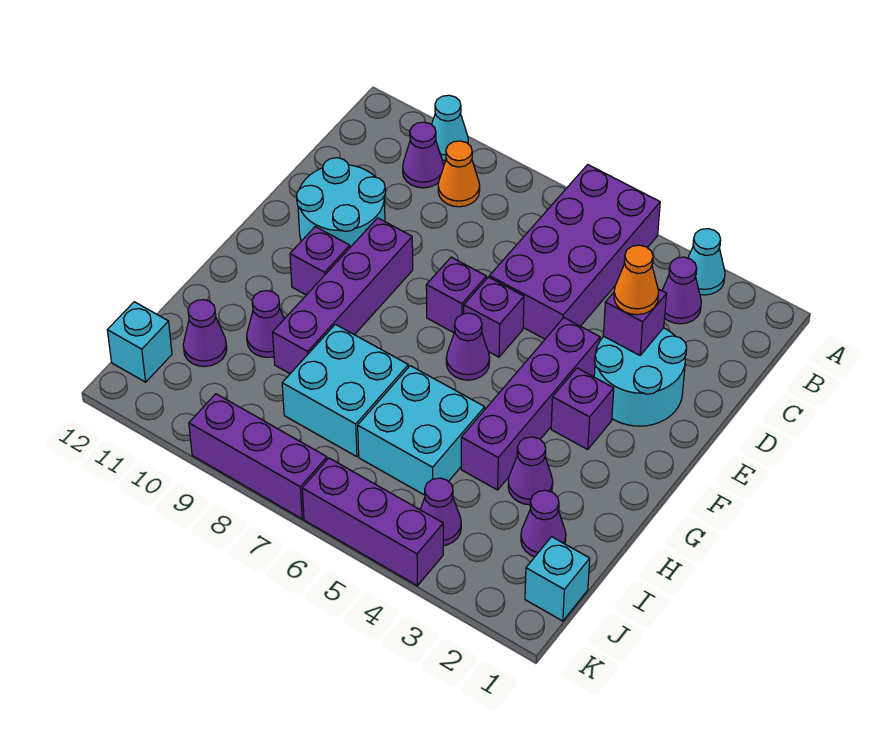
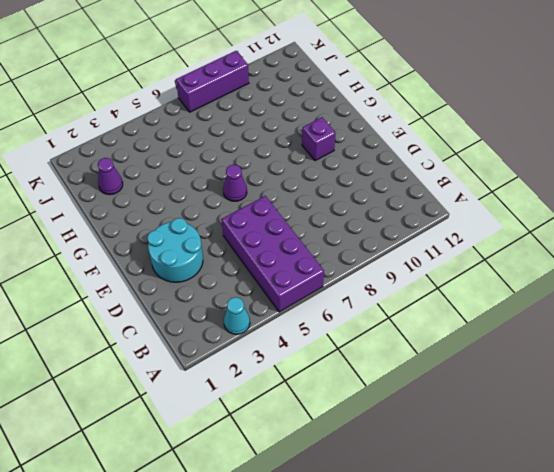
none -> cyan 1x1 cone [432,95,468,161]
none -> purple 1x1 cone [662,257,701,324]
none -> orange 1x1 cone [438,141,480,207]

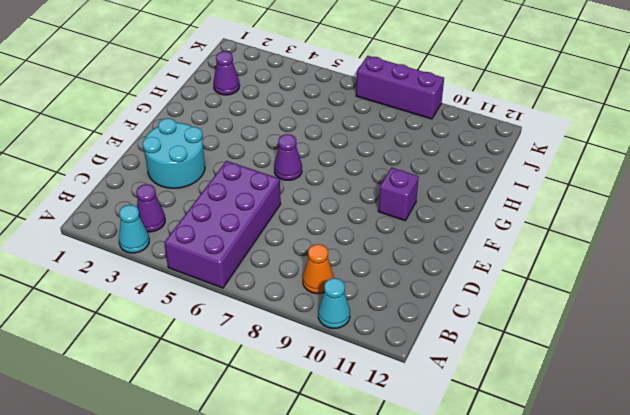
none -> purple 1x1 cone [403,122,444,188]
none -> cyan 2x2 round brick [296,158,385,247]
none -> purple 1x4 brick [461,318,600,490]

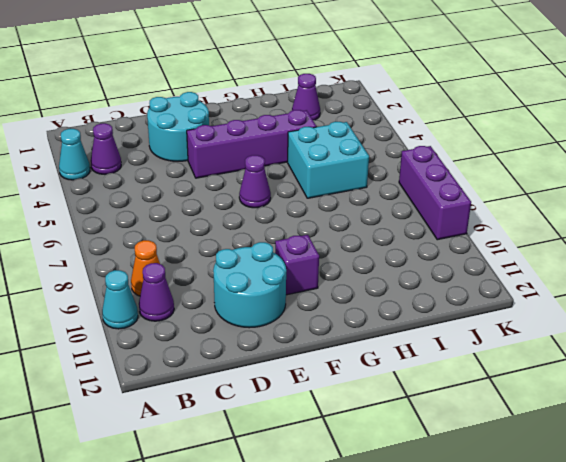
none -> purple 2x4 brick [489,165,660,339]
none -> purple 1x1 brick [464,277,524,357]
none -> purple 1x1 brick [426,257,486,333]

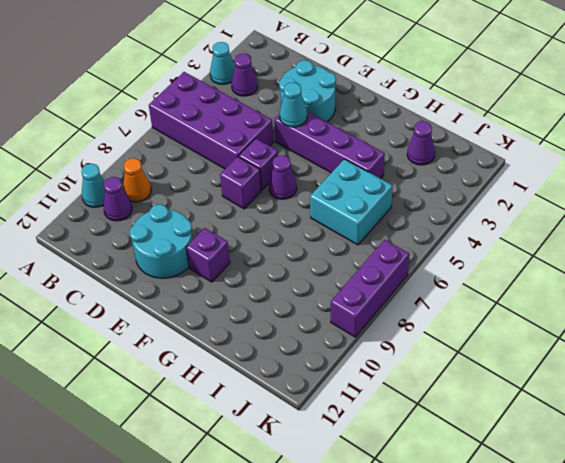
cyan 1x1 cone [280,82,307,127] -> none
none -> purple 1x4 brick [273,218,413,374]
none -> purple 1x1 brick [551,368,614,449]
none -> purple 1x1 cone [508,437,553,505]

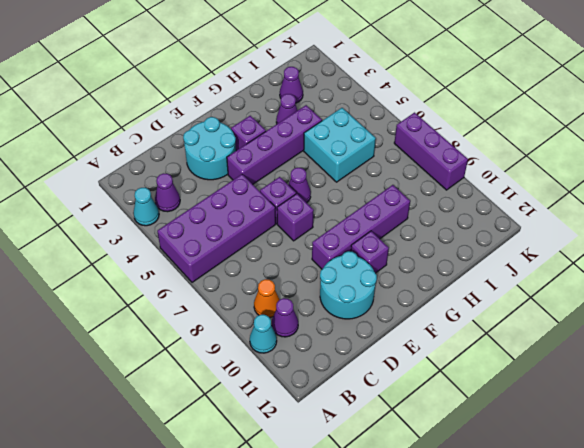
none -> cyan 2x2 brick [282,324,408,457]
none -> purple 1x1 cone [247,291,284,357]
none -> purple 1x1 cone [183,300,227,367]

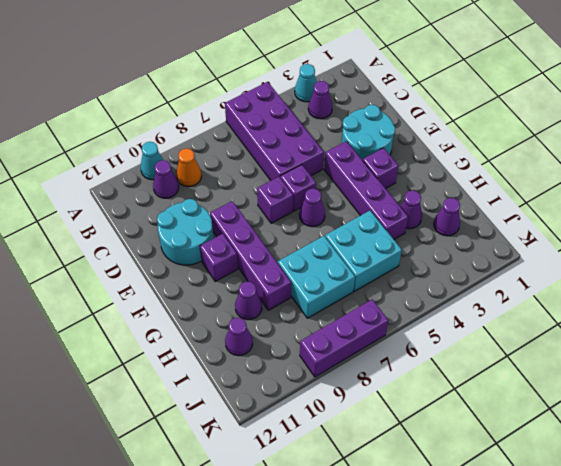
none -> cyan 1x1 brick [525,537,590,621]
none -> purple 1x1 cone [420,478,461,546]
none -> cyan 1x1 brick [107,302,172,382]

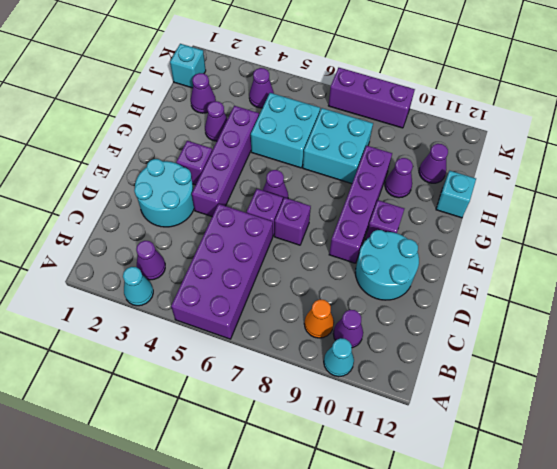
cyan 1x1 brick [436,171,476,218] -> cyan 1x1 brick moved to [107,302,172,382]
none -> purple 1x3 brick [302,458,443,586]
none -> purple 1x1 brick [603,289,666,355]
none -> orange 1x1 cone [614,245,659,315]

